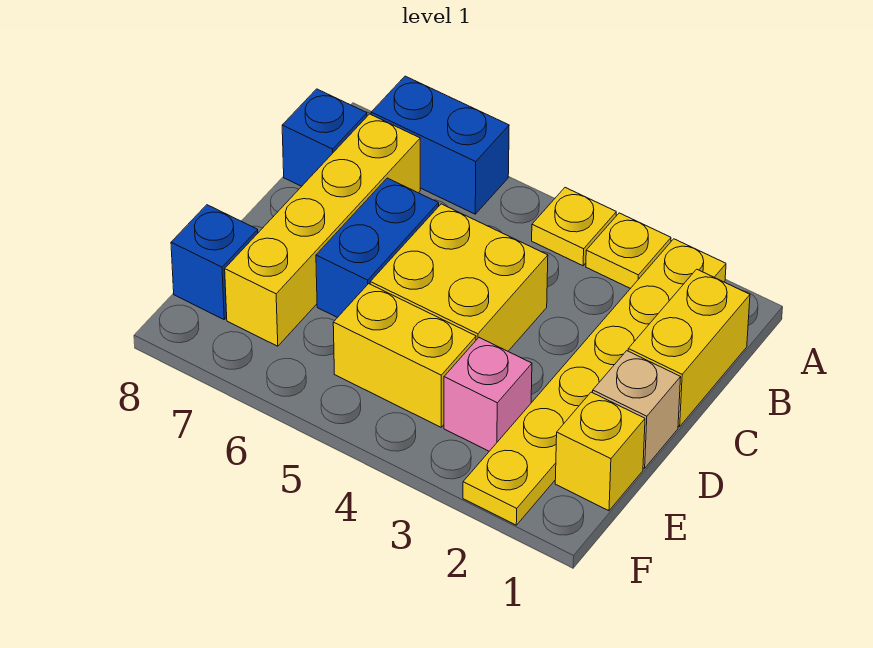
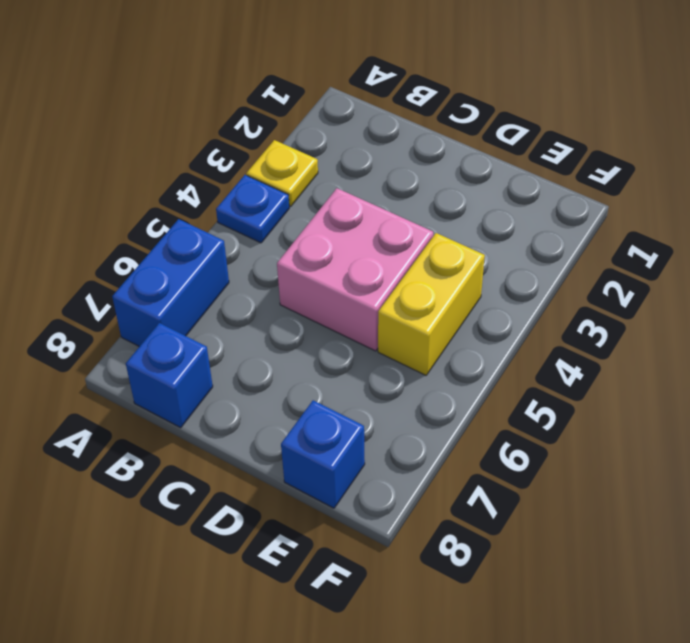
blue 1x1 plate [216,175,289,243] -> yellow 1x1 plate [532,188,616,266]
pink 2x2 brick [277,188,433,351] -> yellow 2x2 brick [370,204,548,351]
none -> yellow 1x6 plate [463,239,726,525]
none -> yellow 1x2 brick [628,269,750,427]
none -> yellow 1x4 brick [225,114,420,346]

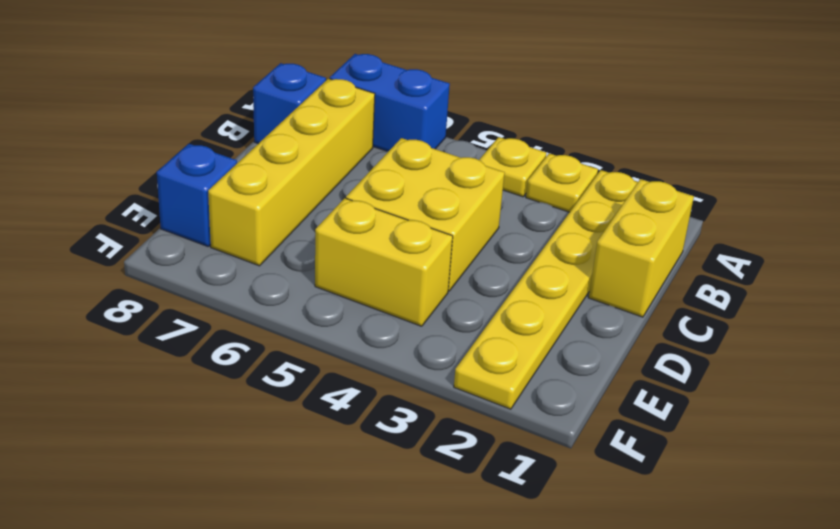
none -> blue 1x2 brick [316,178,439,318]
none -> tan 1x1 brick [593,351,681,468]
none -> yellow 1x1 brick [555,392,645,511]

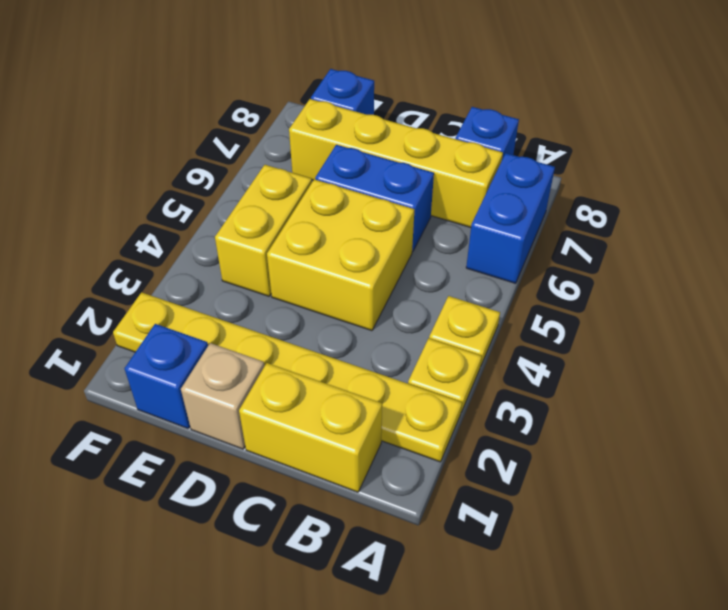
blue 1x1 brick [124,324,208,428] -> yellow 1x1 brick [555,392,645,511]
none -> pink 1x1 brick [444,338,532,451]

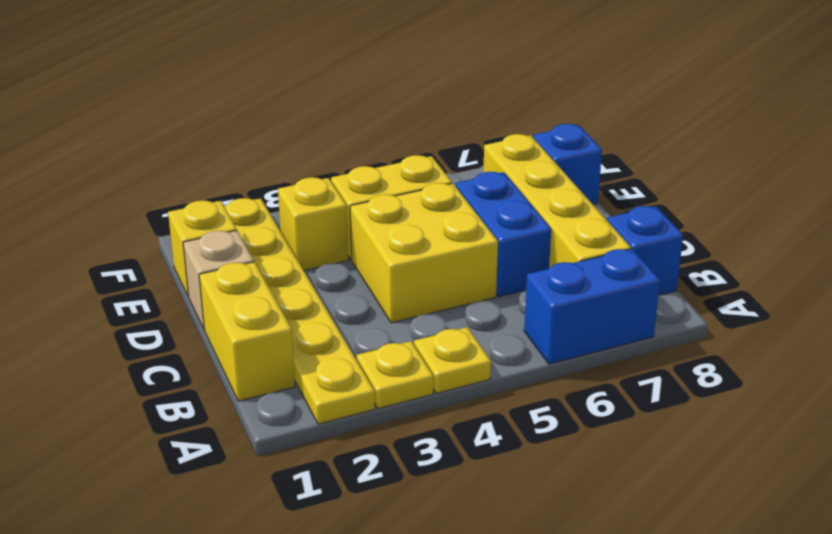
yellow 1x1 brick [278,177,348,270] -> pink 1x1 brick [444,338,532,451]

